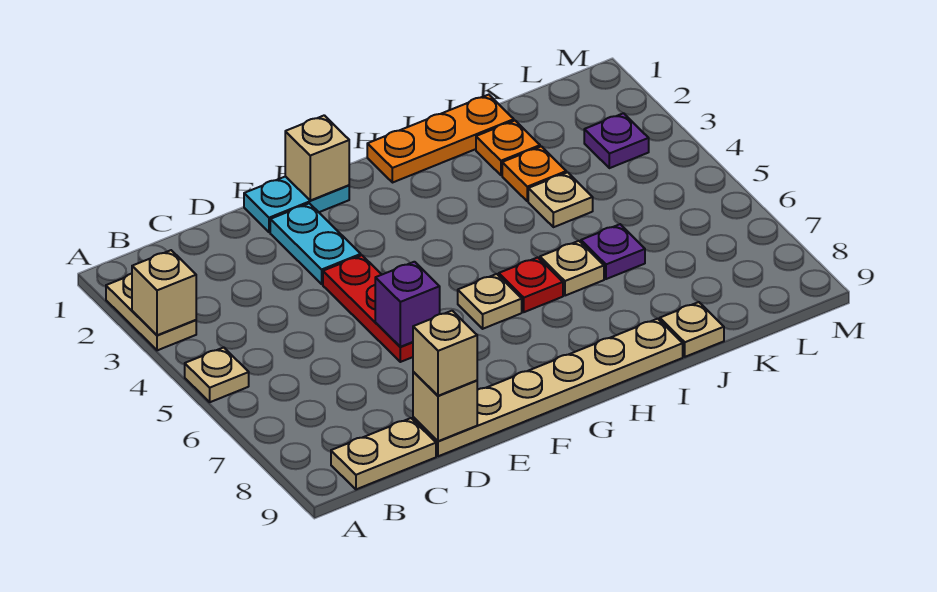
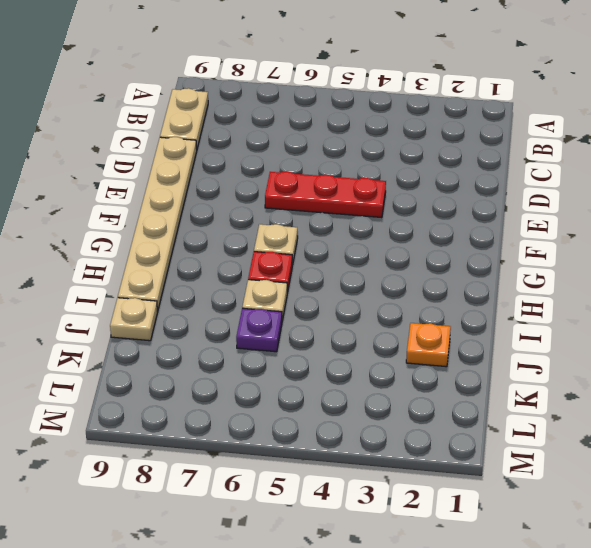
none -> tan 1x2 plate [106,274,196,350]
none -> tan 1x1 plate [185,347,249,402]
none -> cyan 1x2 plate [244,176,349,232]

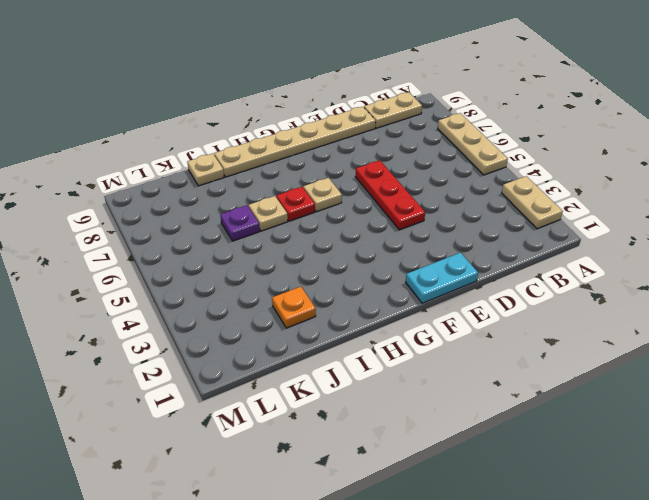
tan 1x3 plate [438,113,508,175] -> tan 1x1 plate [185,347,249,402]
none -> cyan 1x2 plate [270,203,361,284]
none -> orange 1x3 plate [367,95,514,183]
none -> orange 1x1 plate [502,146,566,201]

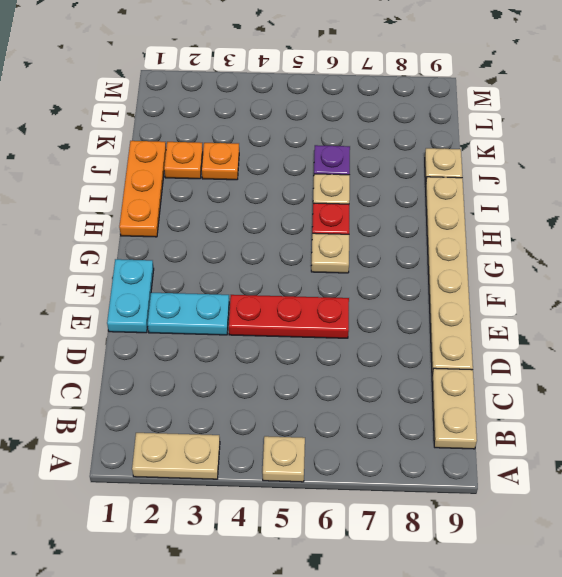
none -> tan 1x1 plate [528,172,593,227]
none -> purple 1x1 plate [584,113,649,168]
none -> tan 1x1 brick [132,250,196,335]

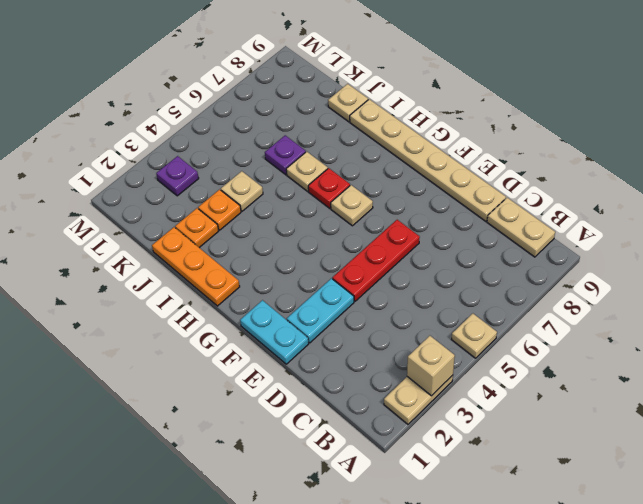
none -> tan 1x1 brick [413,372,477,441]
none -> purple 1x1 brick [375,262,440,347]
none -> tan 1x1 brick [285,115,349,200]

